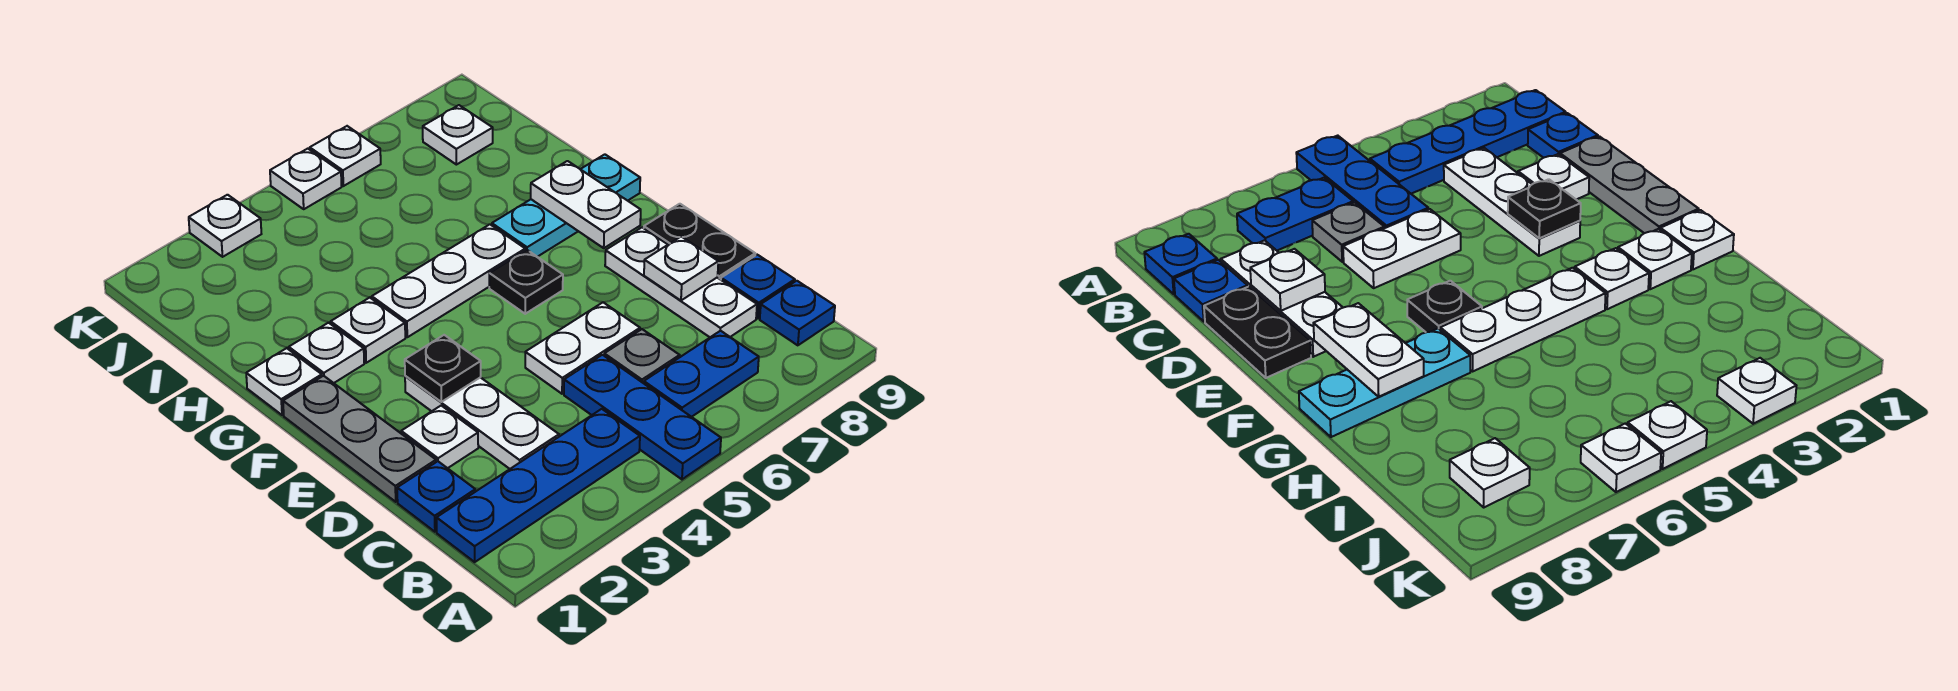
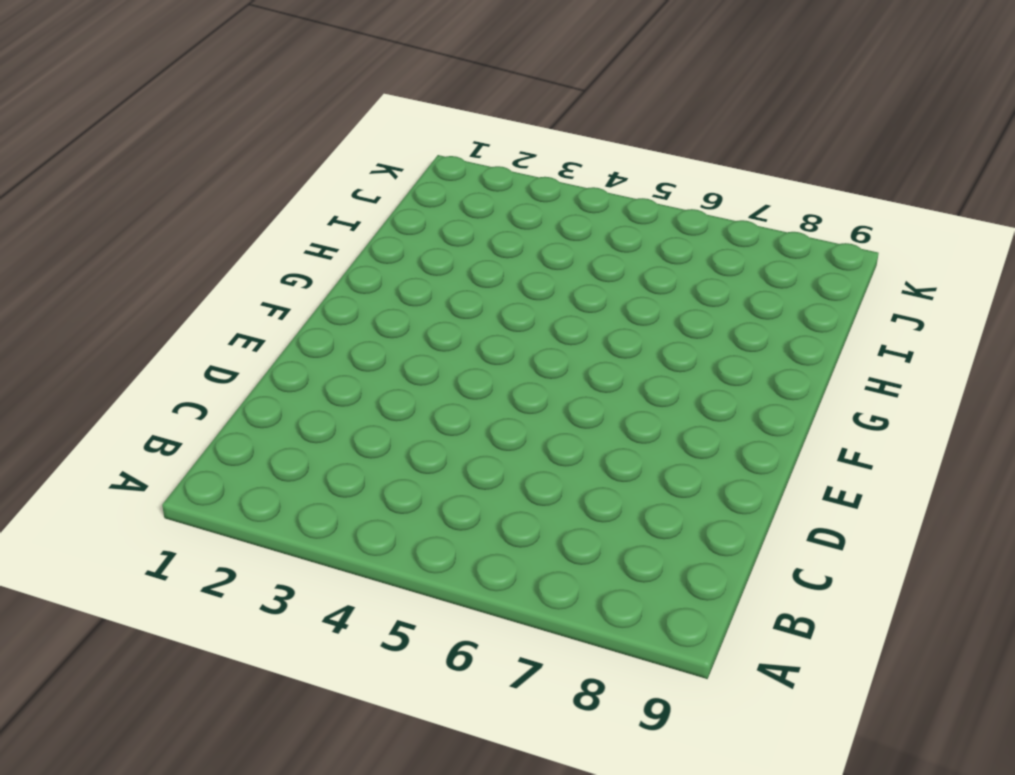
none -> blue 1x3 plate [564,355,721,479]
none -> blue 1x4 plate [437,409,640,562]
none -> blue 1x2 plate [644,331,759,417]

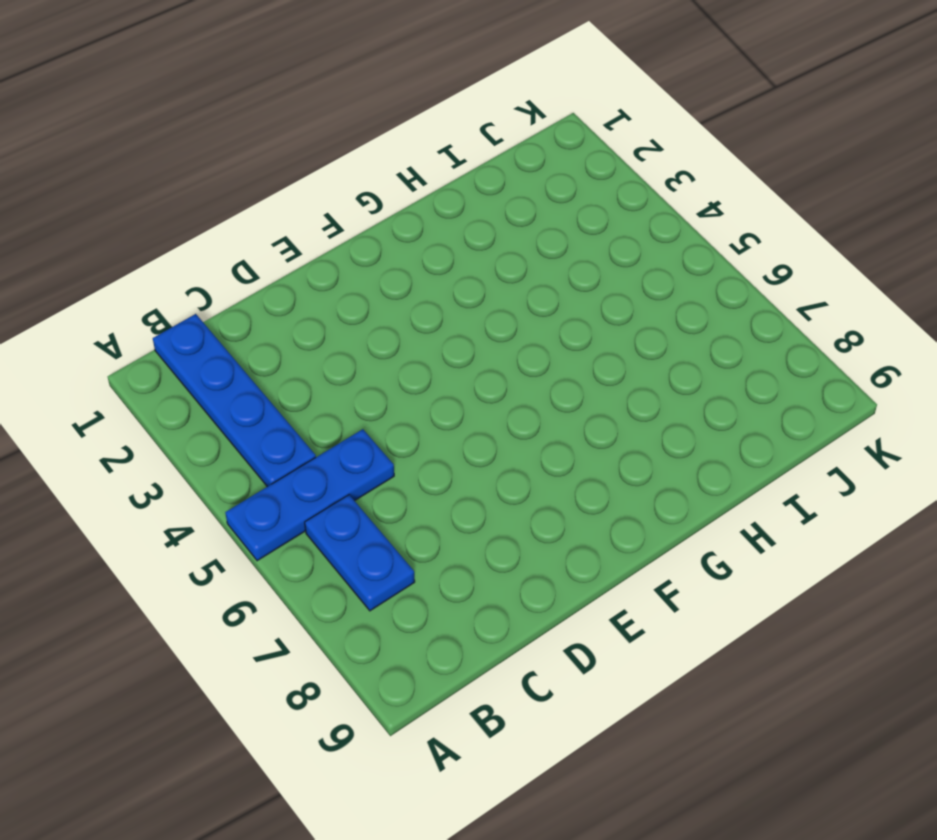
none -> blue 1x1 plate [760,281,835,345]
none -> blue 1x1 plate [397,461,475,532]
none -> white 1x3 plate [405,376,559,469]

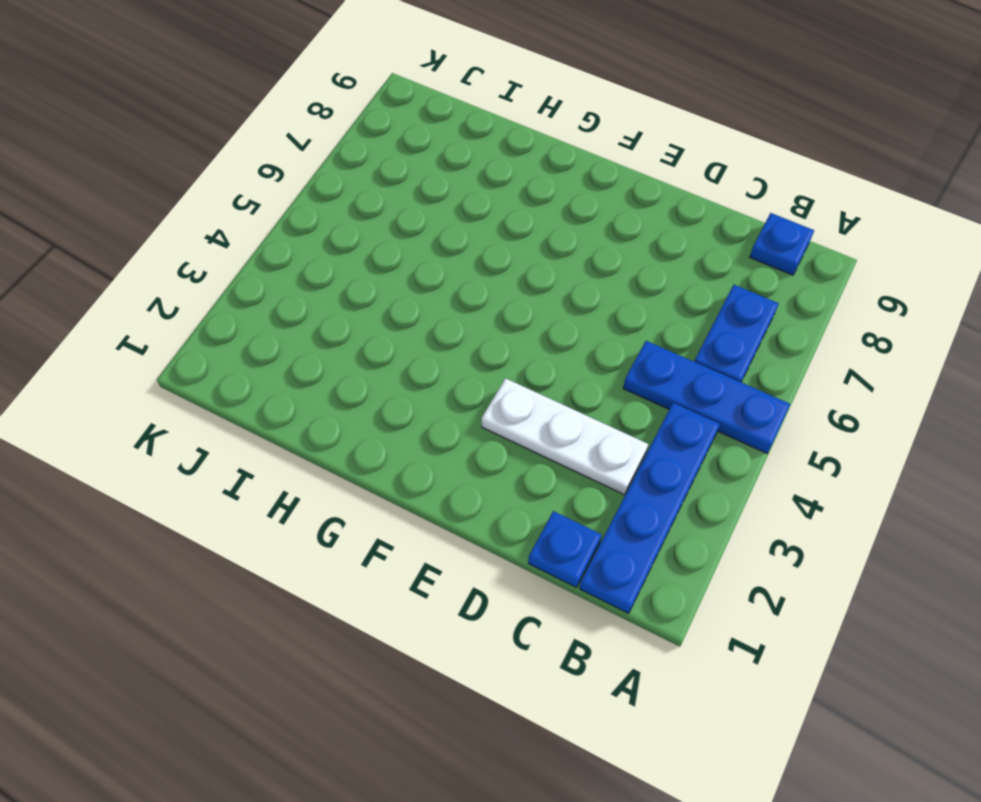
none -> grey 1x1 plate [604,329,680,383]
none -> white 1x3 plate [605,228,757,337]
none -> blue 1x1 plate [721,255,795,319]

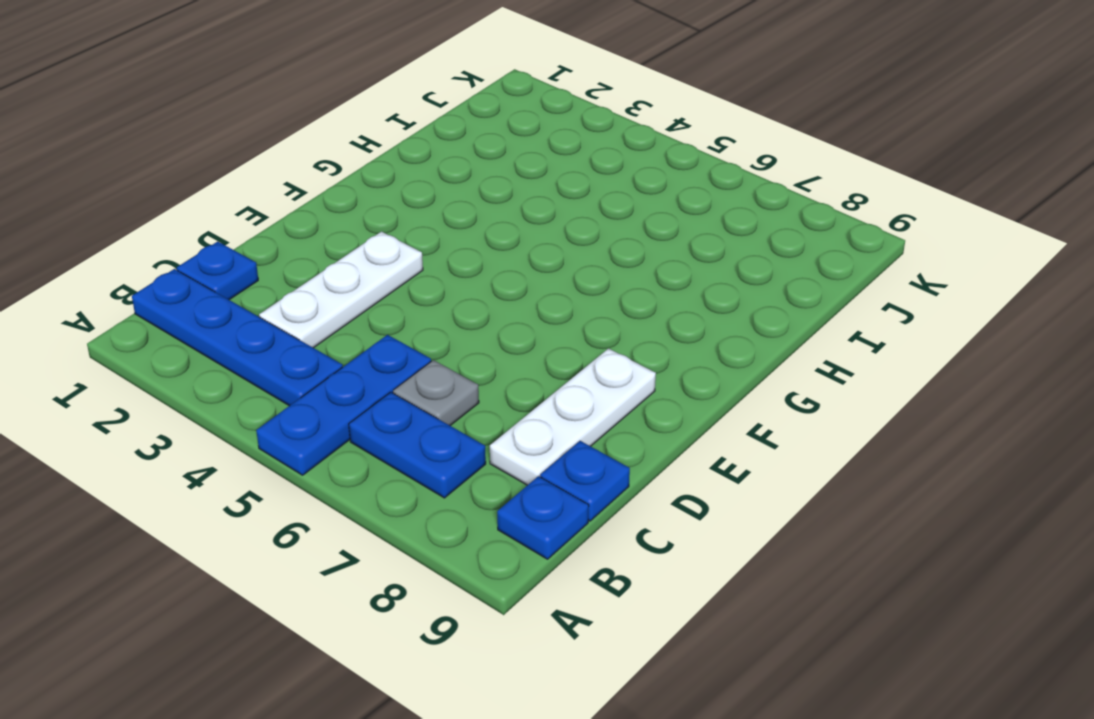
none -> grey 1x3 plate [283,376,436,502]
none -> white 1x1 plate [401,406,478,468]
none -> white 1x2 plate [525,302,640,394]

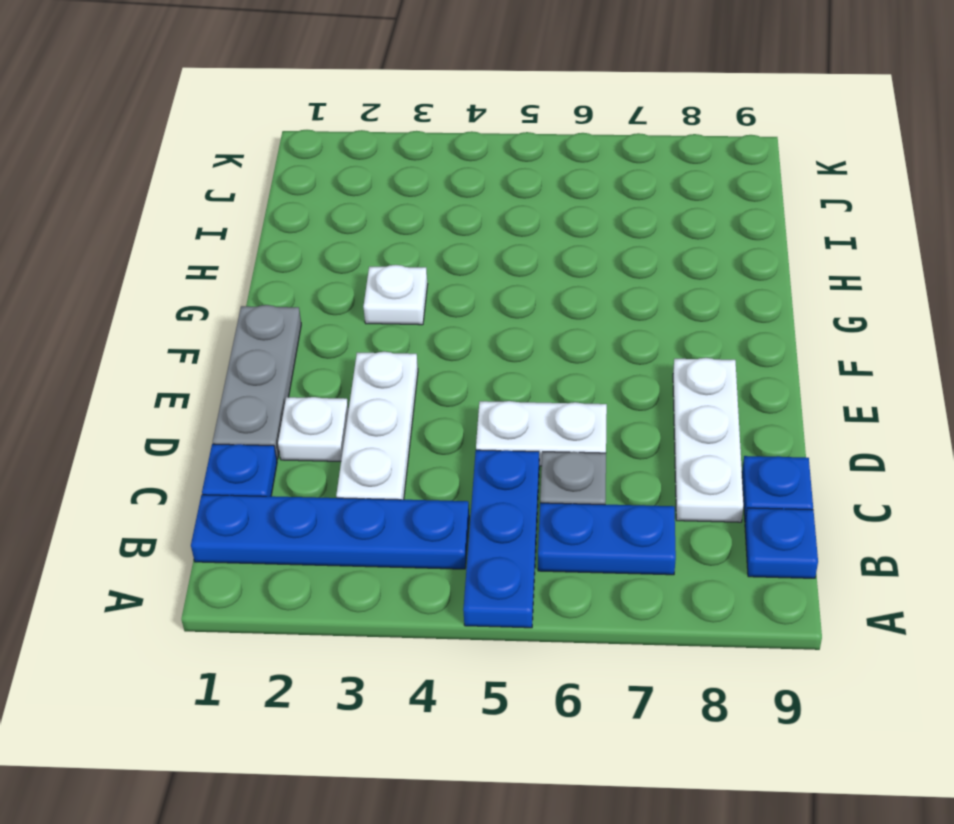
none -> black 1x2 plate [644,204,755,280]
none -> black 1x1 plate [489,250,563,314]
none -> white 1x1 plate [246,348,322,415]

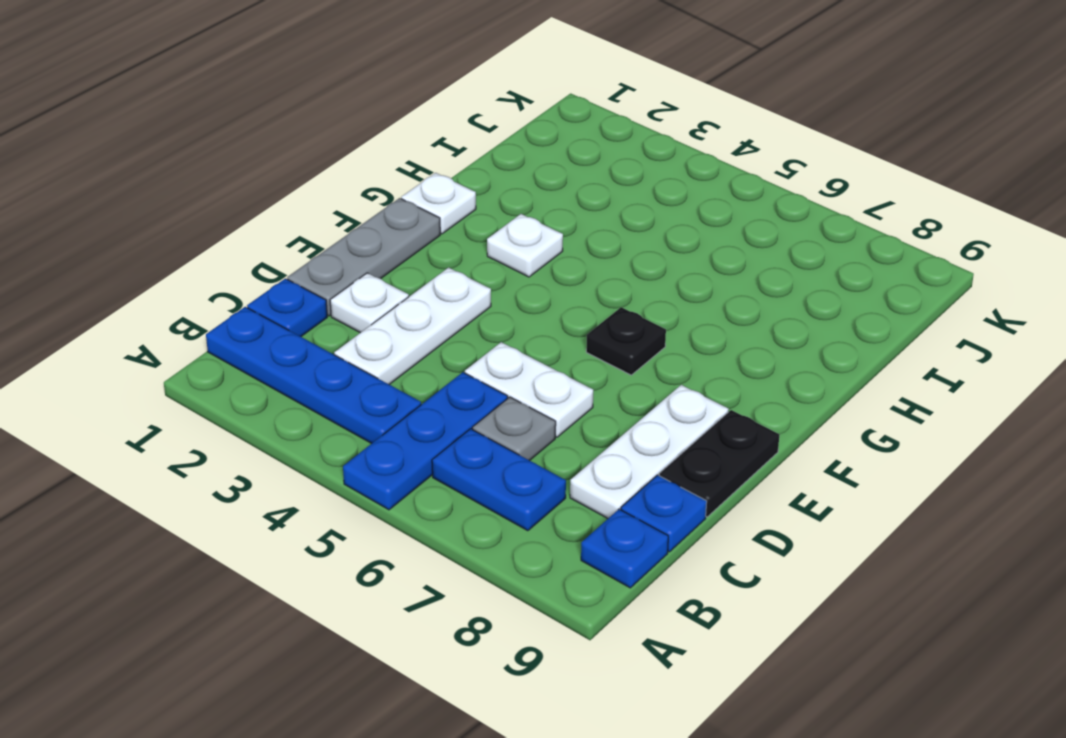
none -> white 1x1 plate [289,323,364,383]
none -> white 1x3 plate [372,224,525,337]
none -> cyan 1x3 plate [492,154,640,257]

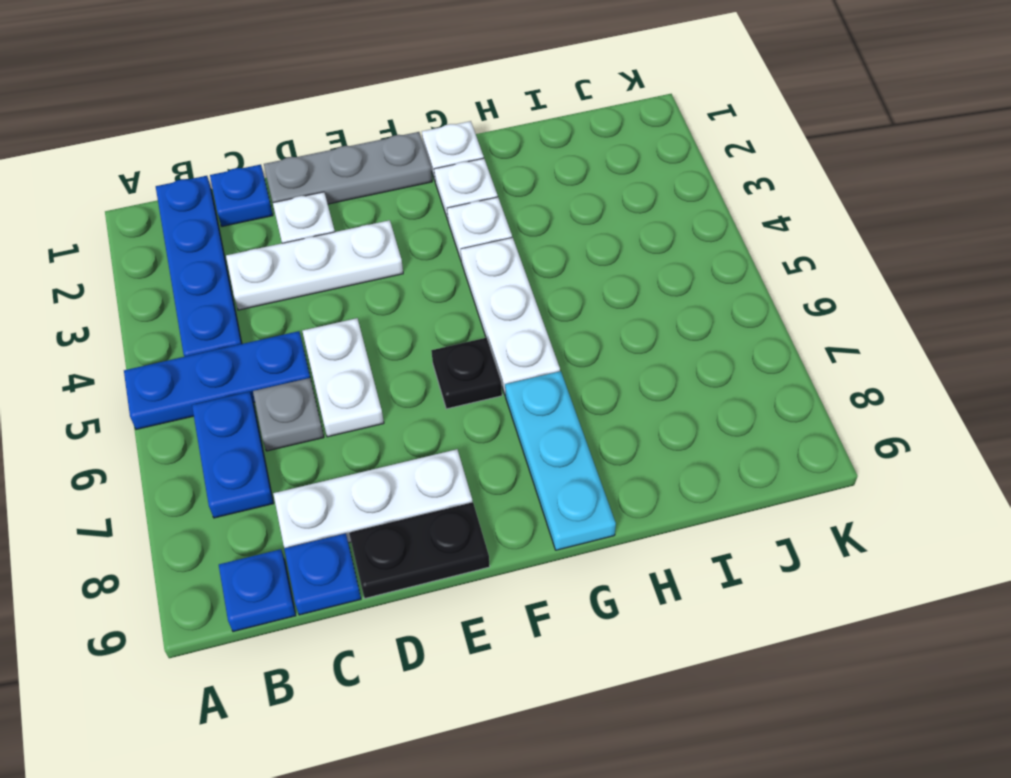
none -> white 1x1 plate [423,105,493,165]
none -> white 1x1 plate [189,195,261,257]
none -> white 1x1 plate [270,149,342,209]

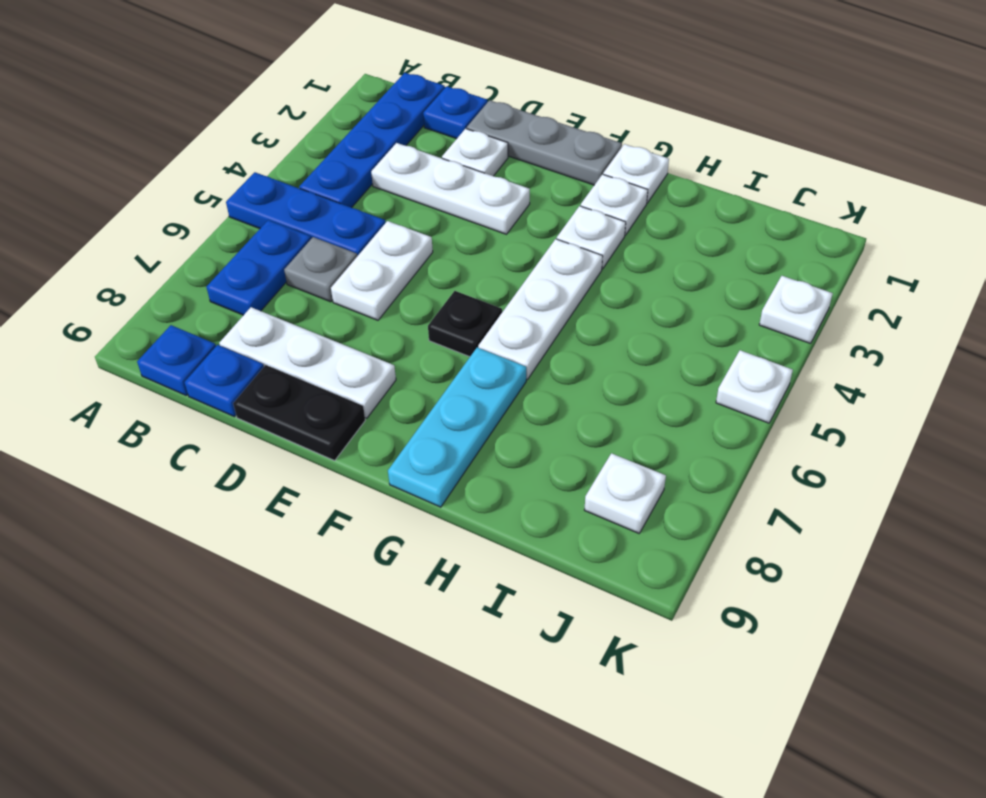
none -> white 1x1 plate [310,126,381,186]
none -> white 1x1 plate [644,237,718,300]
none -> black 1x1 plate [405,335,481,402]

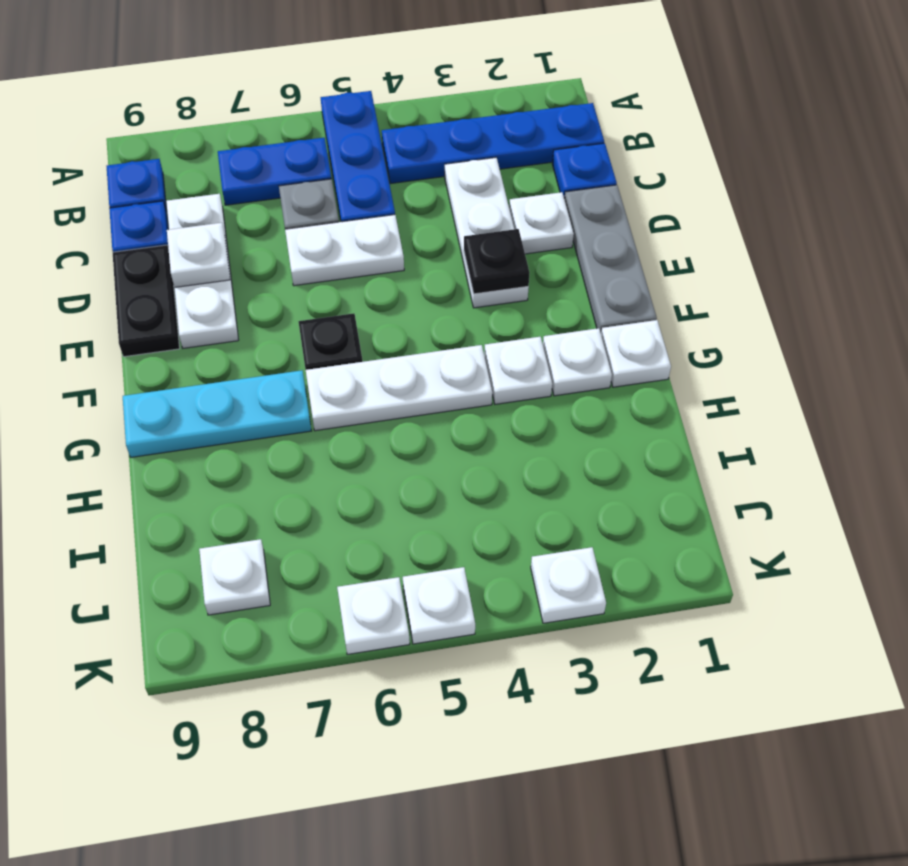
none -> white 1x2 plate [531,161,641,248]

